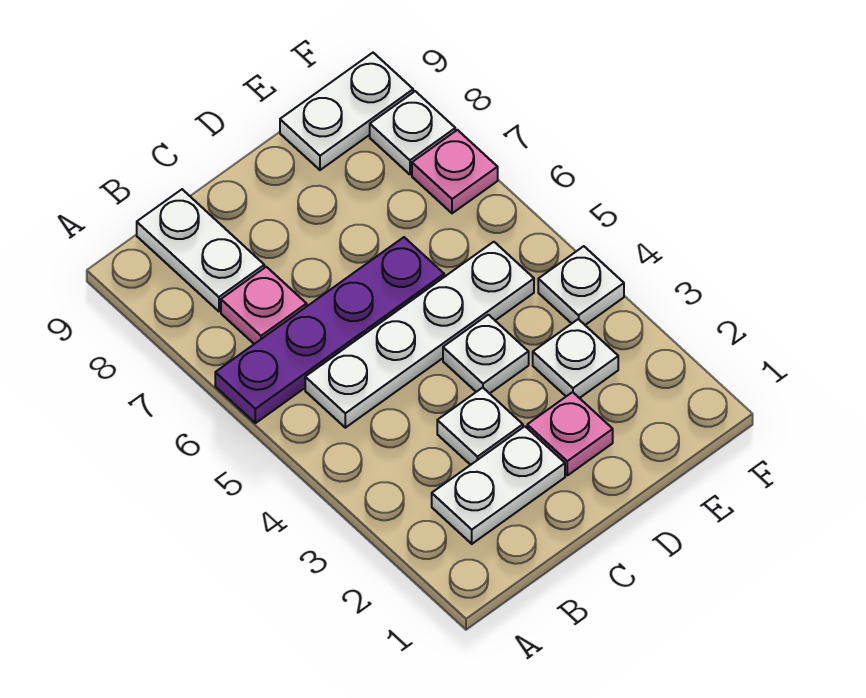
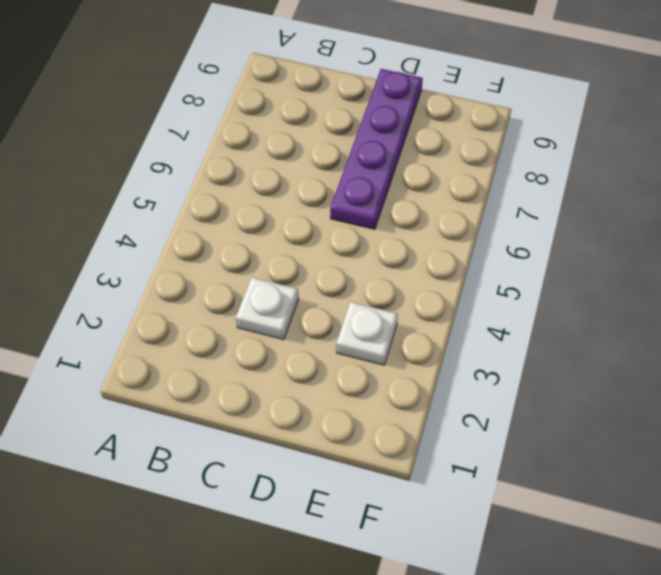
purple 1x4 plate [330,69,423,229] -> purple 1x4 plate turned to [215,237,444,423]
none -> white 1x2 plate [432,426,565,544]
none -> white 1x4 plate [305,242,534,428]
none -> pink 1x1 plate [221,267,307,344]

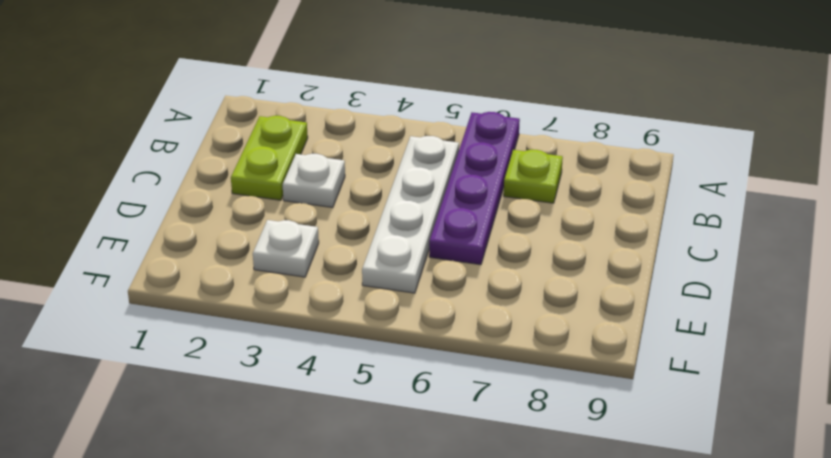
lime 1x2 plate [231,116,308,200] -> white 1x2 plate [432,426,565,544]
lime 1x1 plate [504,150,563,203] -> pink 1x1 plate [221,267,307,344]
none -> white 1x2 plate [137,189,264,311]
none -> pink 1x1 plate [527,392,613,475]
none -> white 1x1 plate [443,315,529,394]

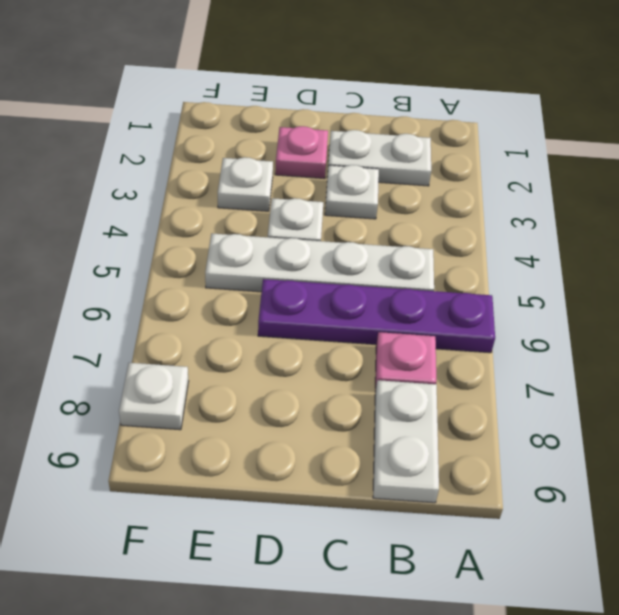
none -> white 1x2 plate [280,53,413,170]
none -> white 1x1 plate [538,246,624,325]
none -> pink 1x1 plate [412,130,498,213]

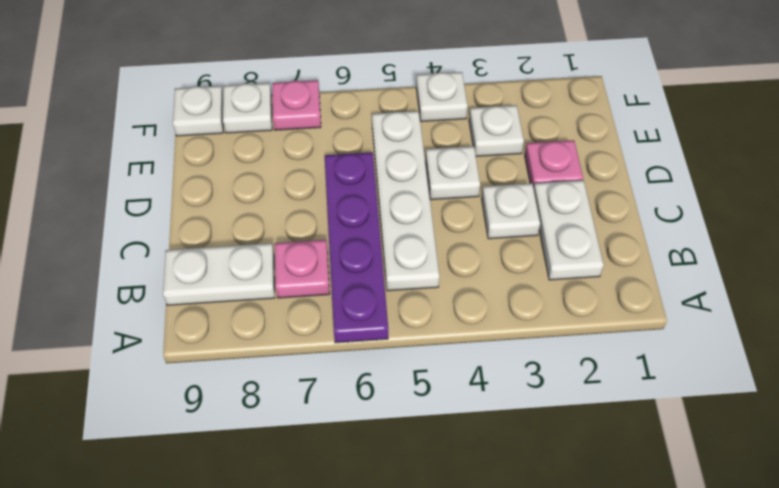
white 1x1 plate [173,86,223,136] -> white 1x2 plate [280,53,413,170]

